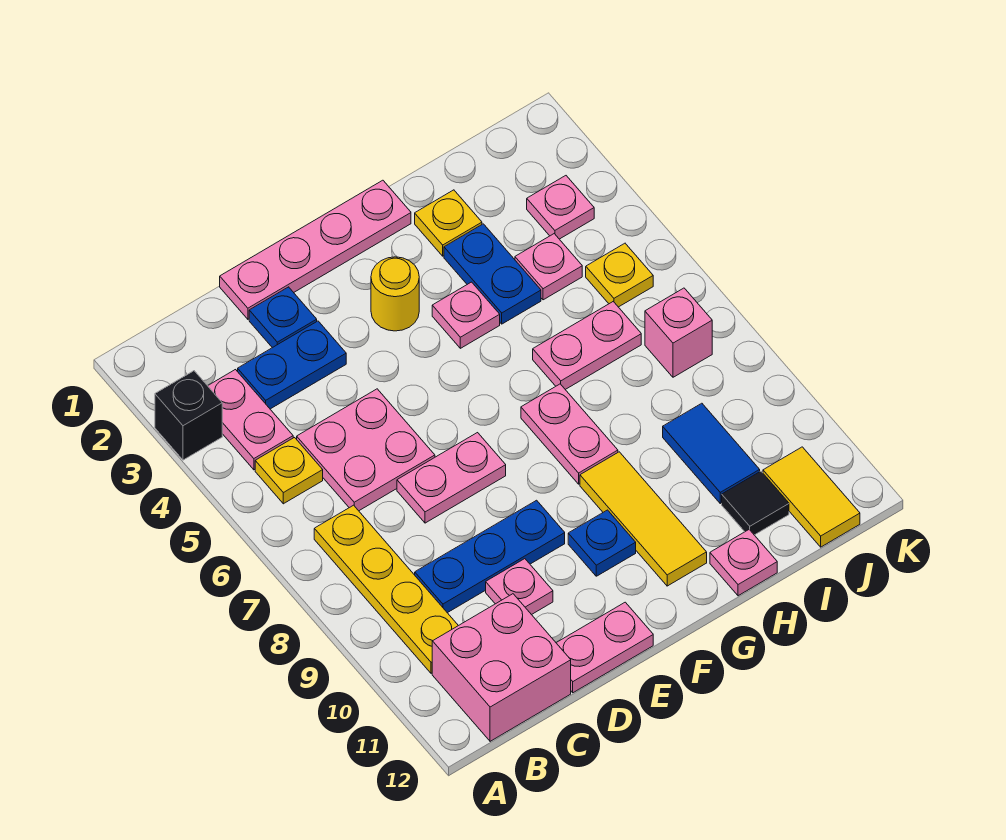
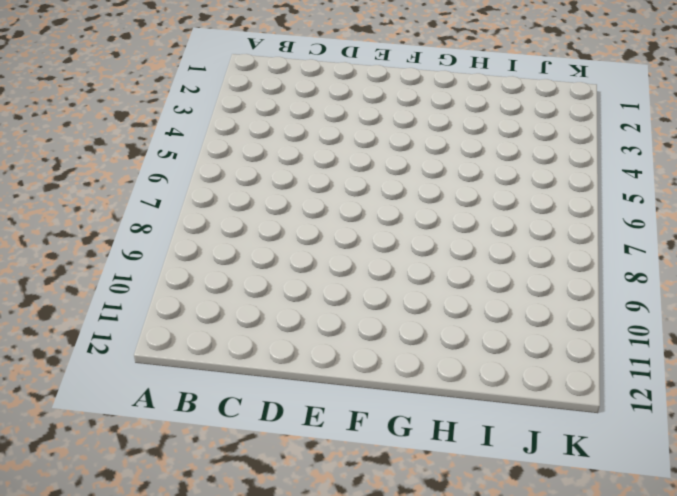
none -> black 1x1 brick [155,371,222,460]
none -> pink 1x2 plate [208,370,293,470]
none -> yellow 1x1 plate [255,438,323,504]

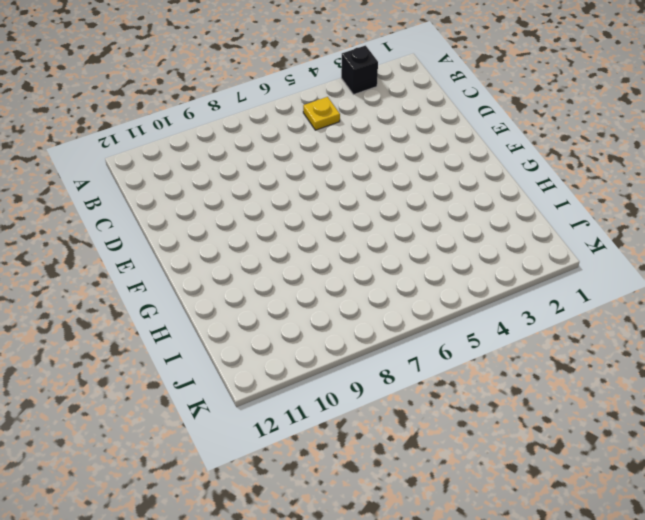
none -> pink 1x2 plate [208,370,293,470]
none -> yellow 1x4 plate [314,505,458,673]
none -> pink 2x2 brick [432,594,571,741]

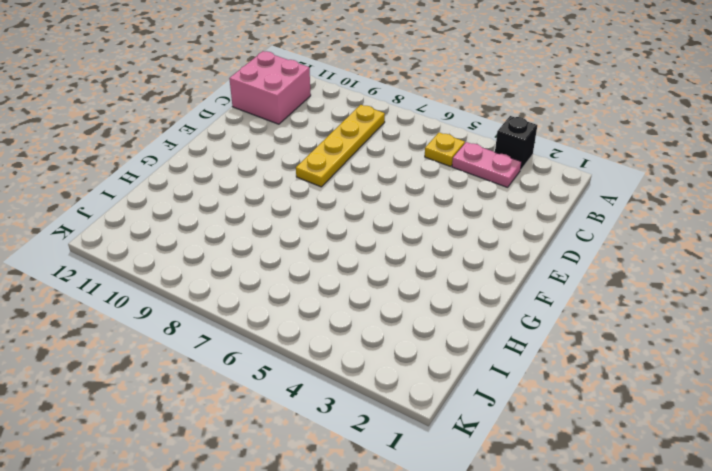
yellow 1x4 plate [296,105,385,187] -> yellow 1x4 plate turned to [314,505,458,673]
none -> blue 1x2 plate [238,321,346,409]
none -> pink 2x2 plate [297,389,435,511]
none -> blue 1x3 plate [415,500,565,613]

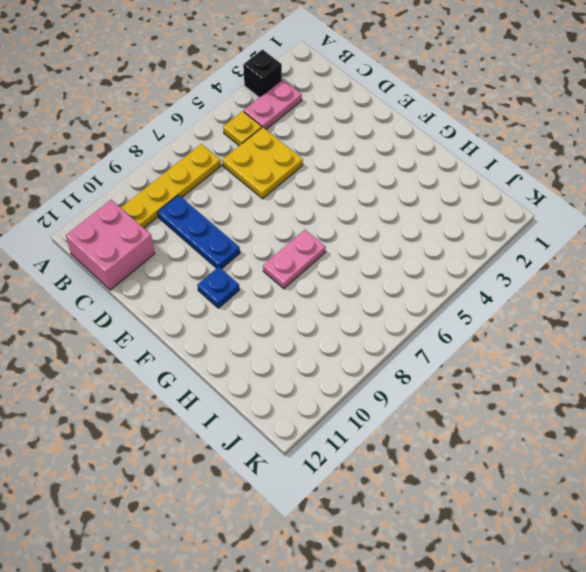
yellow 2x2 plate [222,127,303,199] -> pink 2x2 plate [297,389,435,511]
none -> blue 1x2 plate [238,321,346,409]
none -> pink 1x4 plate [220,180,411,319]
none -> blue 1x1 plate [249,287,317,348]

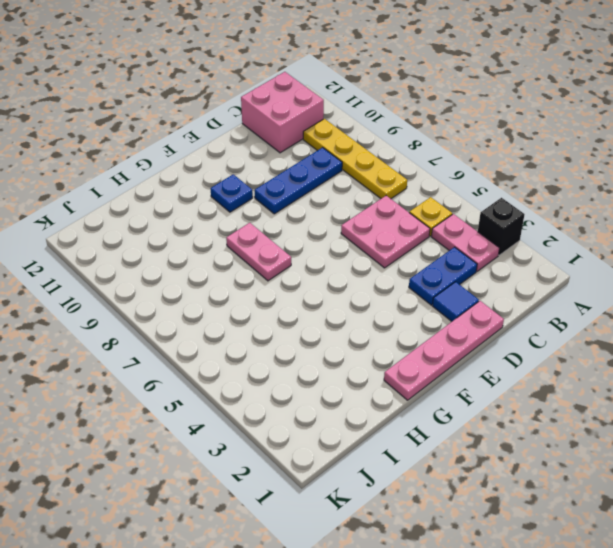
blue 1x1 tile [433,282,479,321] -> blue 1x1 plate [249,287,317,348]
none -> pink 1x2 plate [397,433,506,523]
none -> pink 1x1 plate [486,559,553,615]
none -> pink 1x2 plate [557,602,653,693]

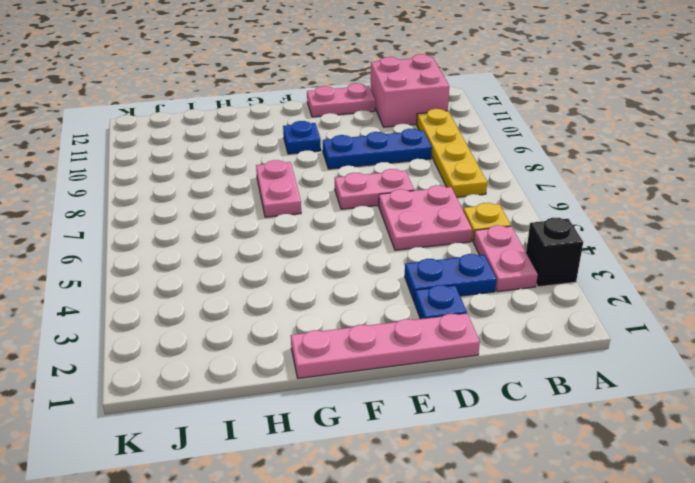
none -> pink 1x1 plate [486,559,553,615]
none -> yellow 1x1 round brick [371,257,419,331]
none -> pink 1x1 plate [432,282,500,348]

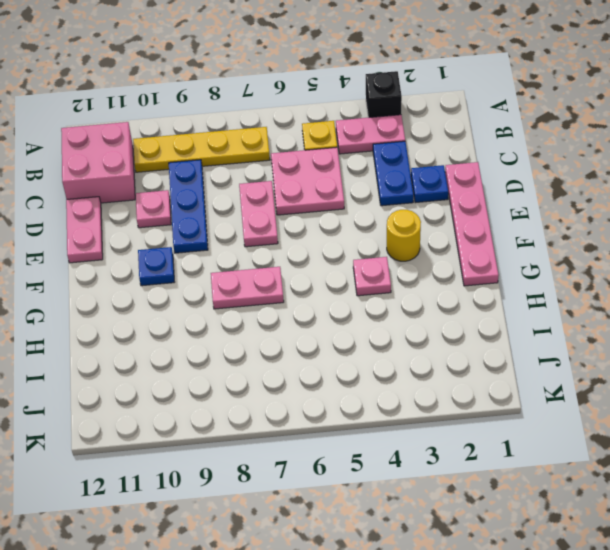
none -> yellow 1x3 tile [580,452,707,586]
none -> yellow 1x1 plate [415,190,482,256]
none -> blue 1x2 plate [444,224,541,324]

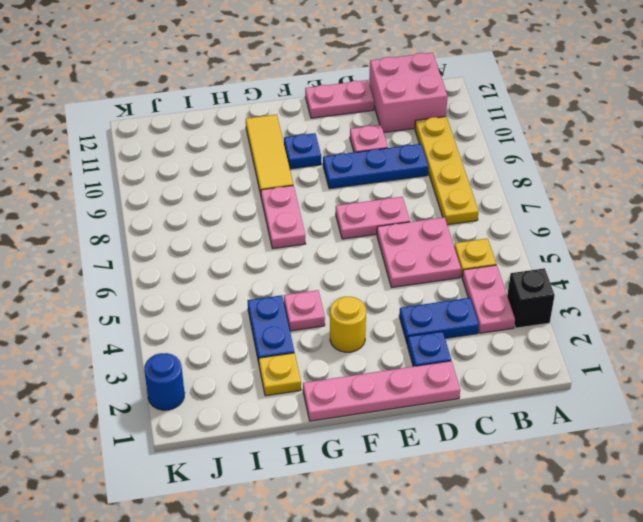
blue 1x1 round brick [144,353,185,410] -> none
none -> pink 1x2 plate [533,302,641,390]
none -> pink 1x1 plate [710,530,777,596]
none -> pink 1x1 plate [515,234,582,300]

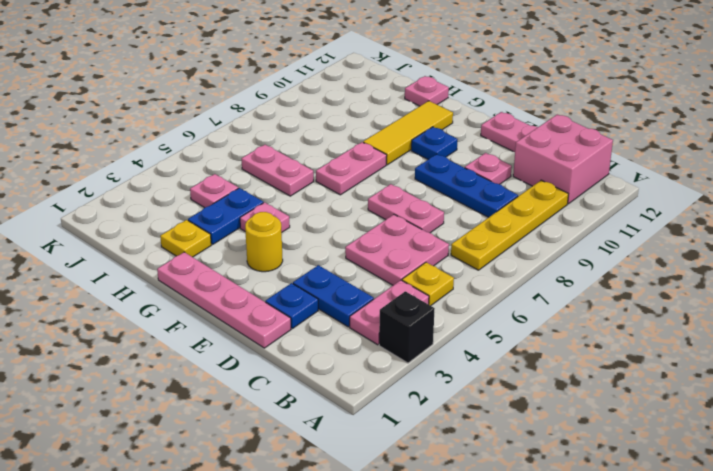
none -> blue 1x2 tile [663,403,760,503]
none -> black 1x1 tile [722,471,789,535]
none -> pink 1x1 plate [527,176,594,239]

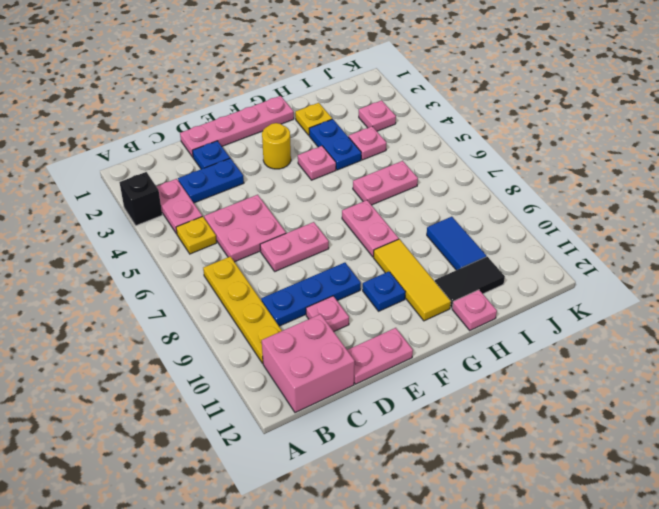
black 1x2 tile [435,257,505,308] -> black 1x1 tile [722,471,789,535]
none -> yellow 1x1 plate [586,243,653,307]
none -> pink 1x1 brick [645,288,712,377]
none -> yellow 1x2 tile [763,447,860,547]

